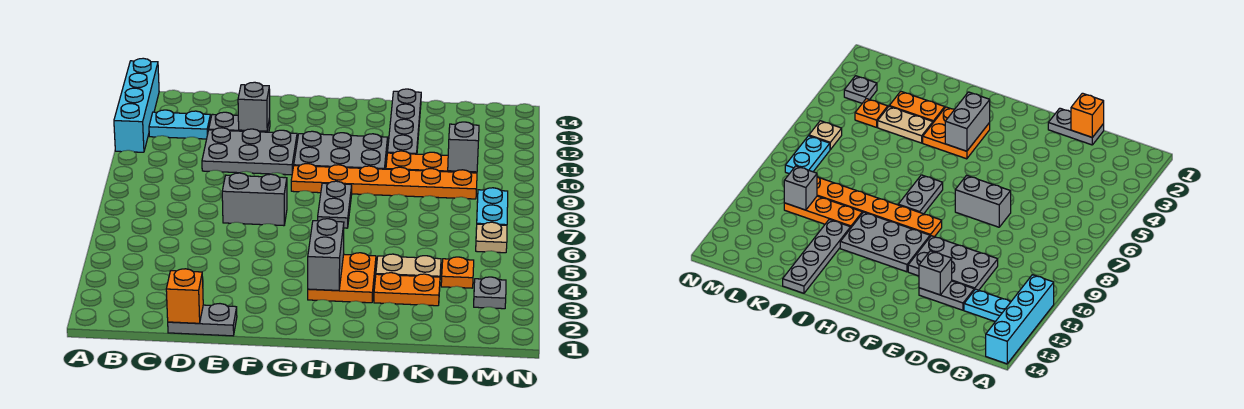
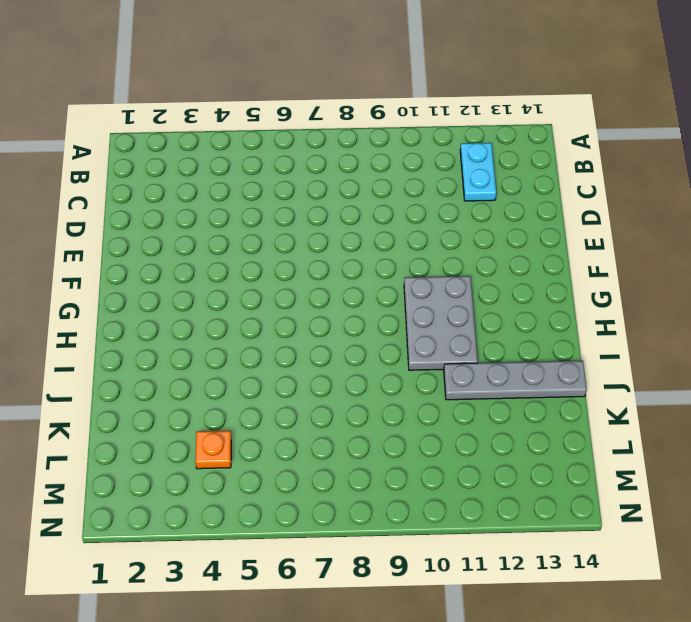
none -> cyan 1x4 brick [114,58,159,152]
none -> grey 1x2 plate [168,304,237,336]
none -> grey 2x3 plate [202,128,297,175]

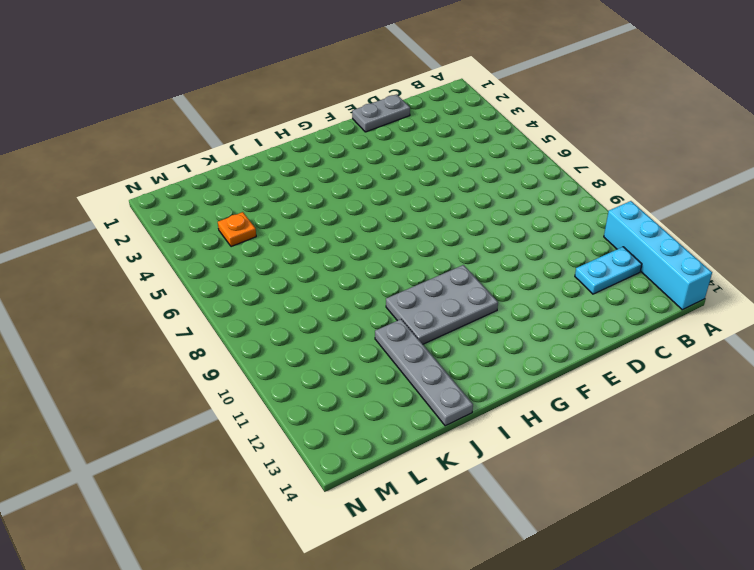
none -> grey 2x3 plate [202,128,297,175]
none -> grey 1x2 plate [209,112,270,132]
none -> grey 1x2 brick [222,173,287,226]

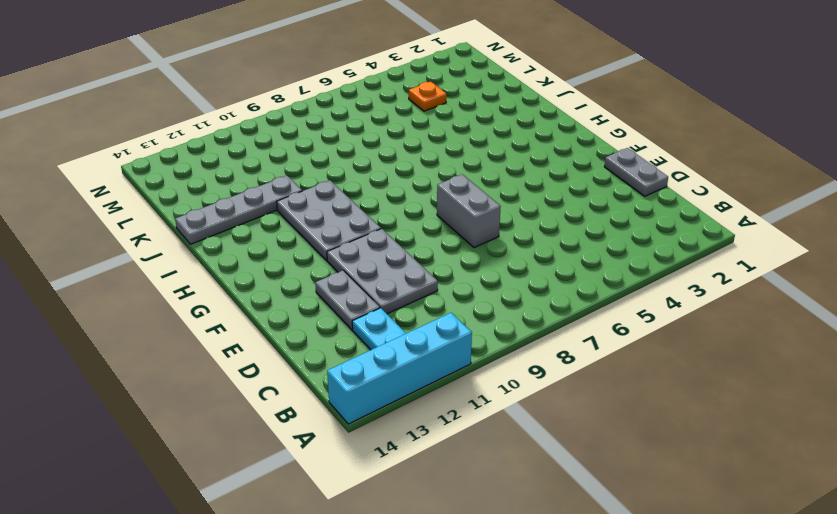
none -> orange 1x6 plate [291,164,477,199]
none -> orange 2x2 plate [308,253,376,303]
none -> grey 1x2 plate [318,181,352,228]

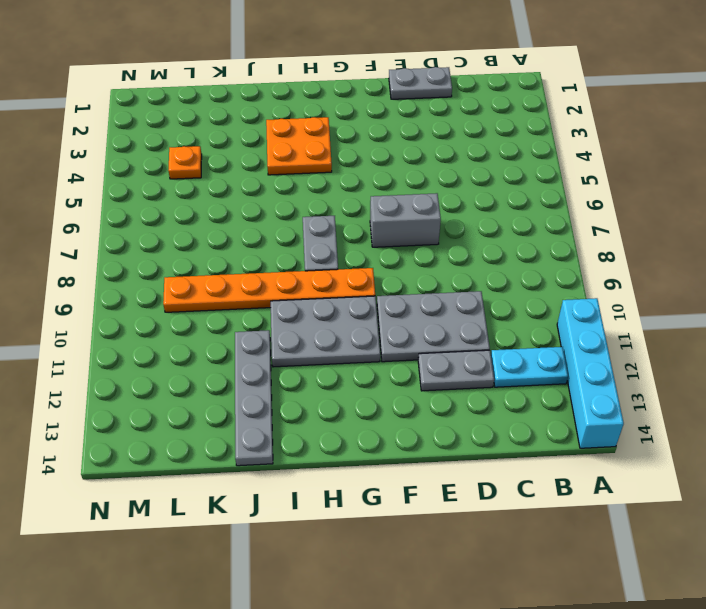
none -> orange 1x2 plate [374,273,440,306]
none -> tan 1x2 plate [376,254,441,277]
none -> orange 1x3 plate [386,151,477,173]

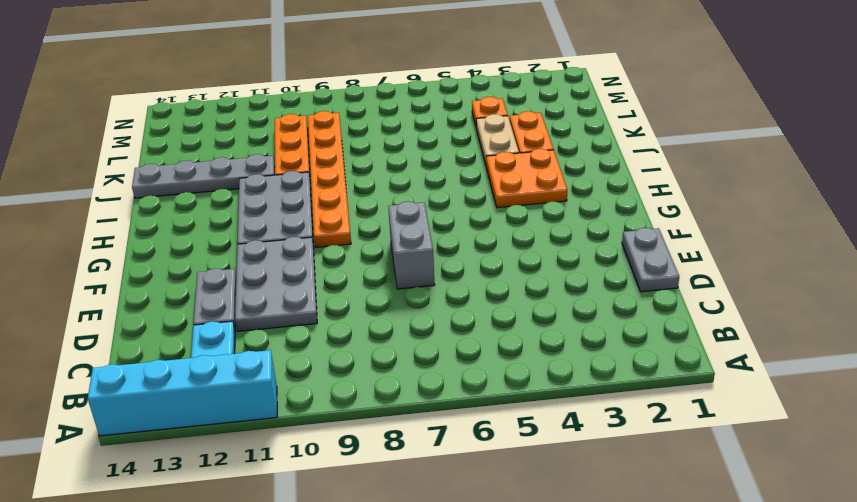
none -> grey 1x2 plate [318,181,352,228]
none -> grey 1x1 plate [474,277,506,309]
none -> tan 1x1 plate [476,222,507,253]

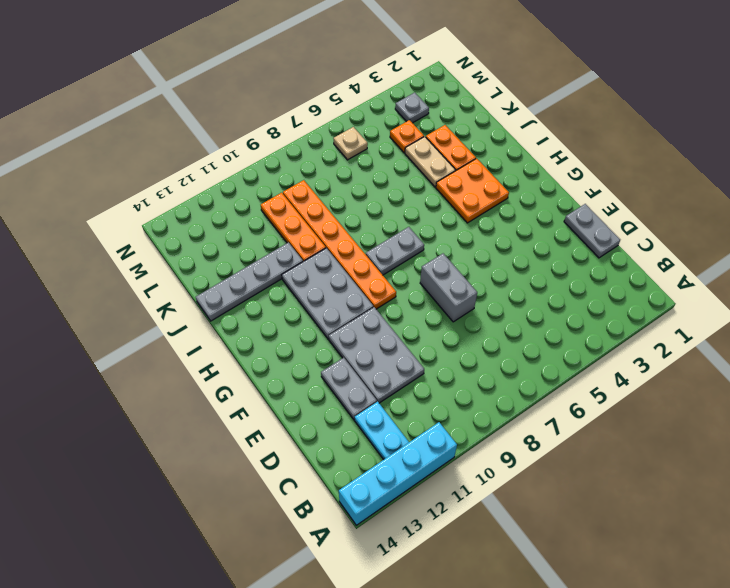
none -> cyan 1x2 plate [477,188,508,225]
none -> orange 1x1 brick [166,269,203,323]
none -> grey 1x1 brick [238,82,270,131]

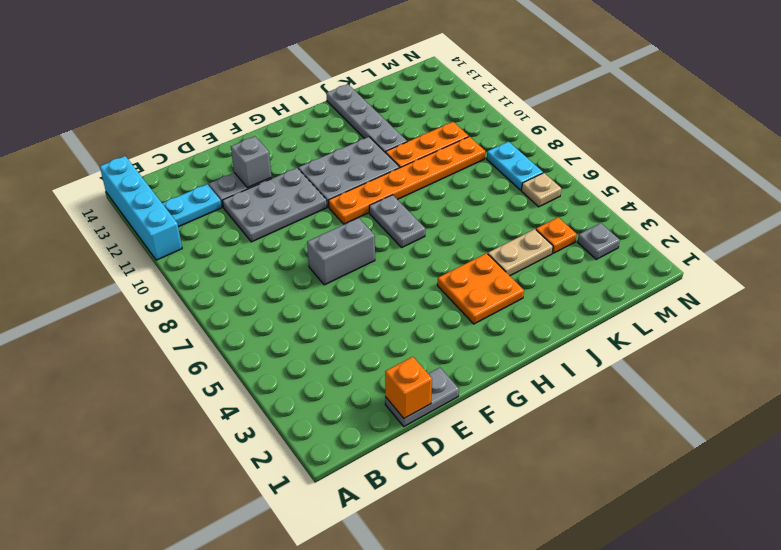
none -> orange 1x2 plate [374,273,440,306]
none -> grey 1x2 brick [308,219,344,290]
none -> grey 1x1 brick [448,122,479,172]

